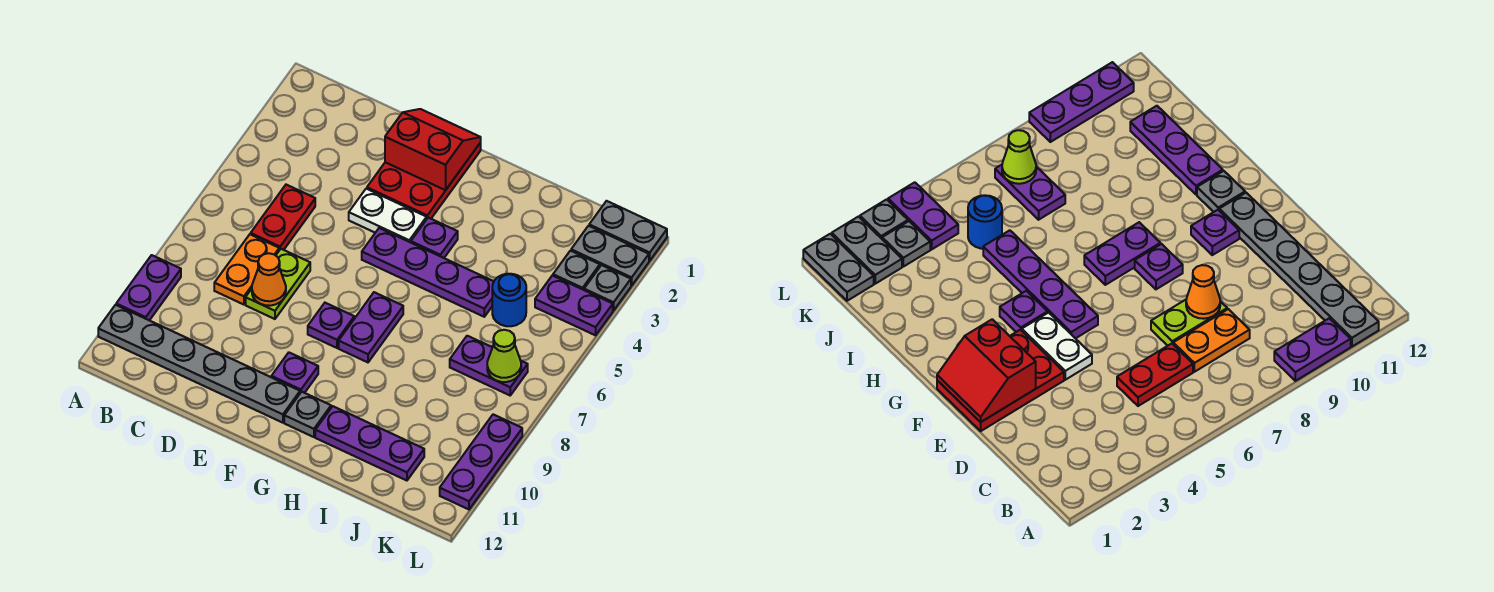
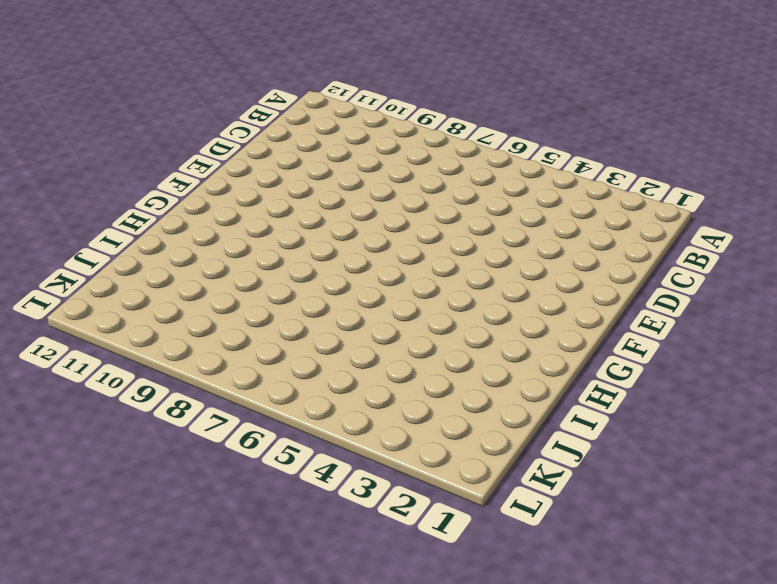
none -> purple 1x2 plate [116,255,181,320]
none -> grey 1x6 plate [98,305,300,423]
none -> red 1x2 plate [251,185,315,250]

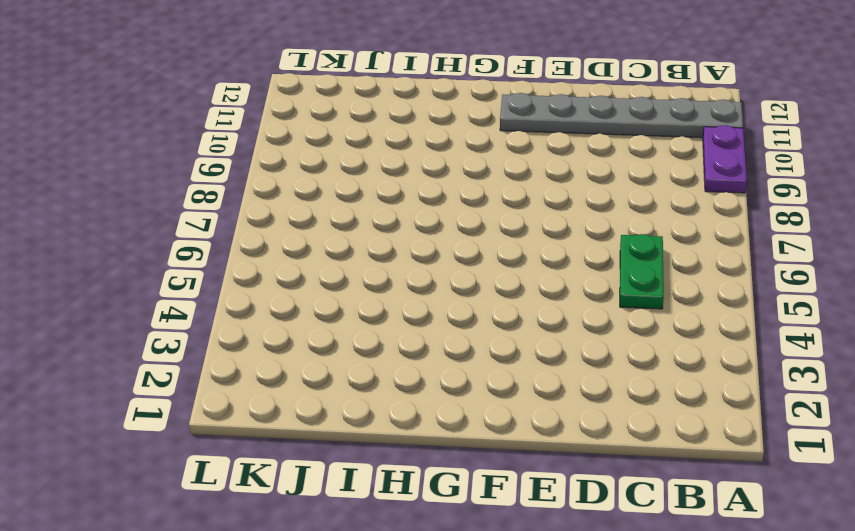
green 1x2 plate [620,234,664,309] -> red 1x2 plate [251,185,315,250]
none -> orange 1x2 plate [214,234,279,305]
none -> lime 1x2 plate [246,249,310,319]
none -> red 2x3 plate [367,143,481,219]

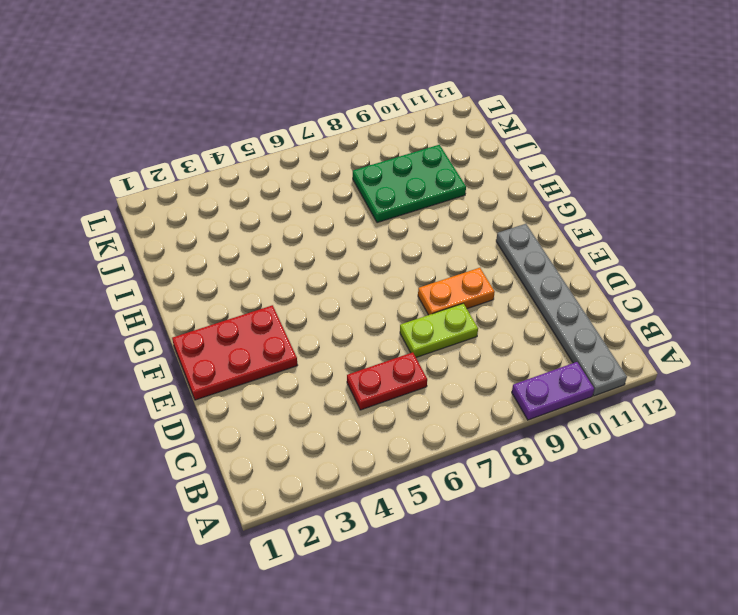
orange 1x2 plate [418,268,495,315] -> orange 1x2 plate moved to [214,234,279,305]
green 2x3 plate [353,145,466,223] -> none
none -> white 1x2 plate [349,189,427,243]
none -> purple 1x4 plate [362,228,494,317]
none -> purple 1x1 plate [308,303,354,348]

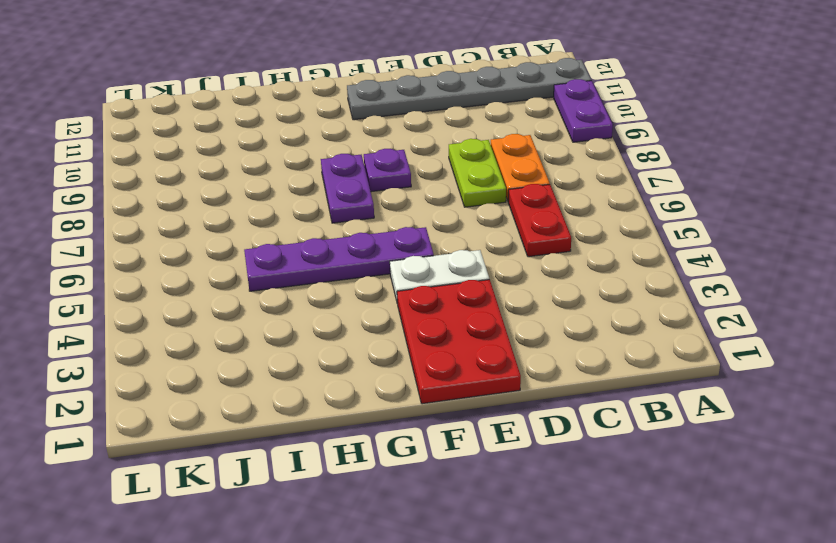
none -> purple 1x1 plate [271,353,318,393]
none -> purple 1x1 plate [411,218,458,258]
none -> grey 1x1 plate [284,392,331,437]

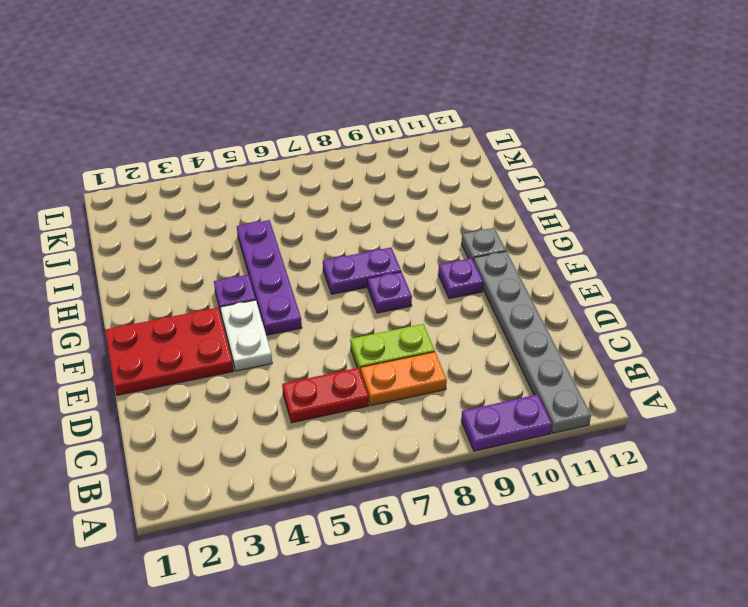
none -> purple 1x3 plate [315,406,424,481]
none -> blue 1x1 round brick [492,274,526,326]
none -> purple 1x2 plate [450,336,528,395]

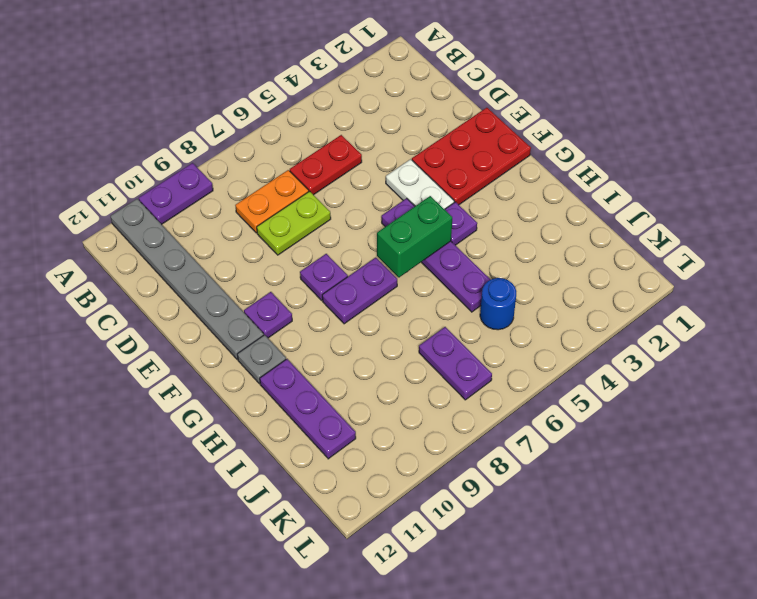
green 1x2 brick [377,196,452,277] -> none
none -> grey 1x2 plate [589,201,667,261]
none -> grey 1x2 plate [571,226,649,286]
none -> grey 1x1 plate [553,251,600,290]

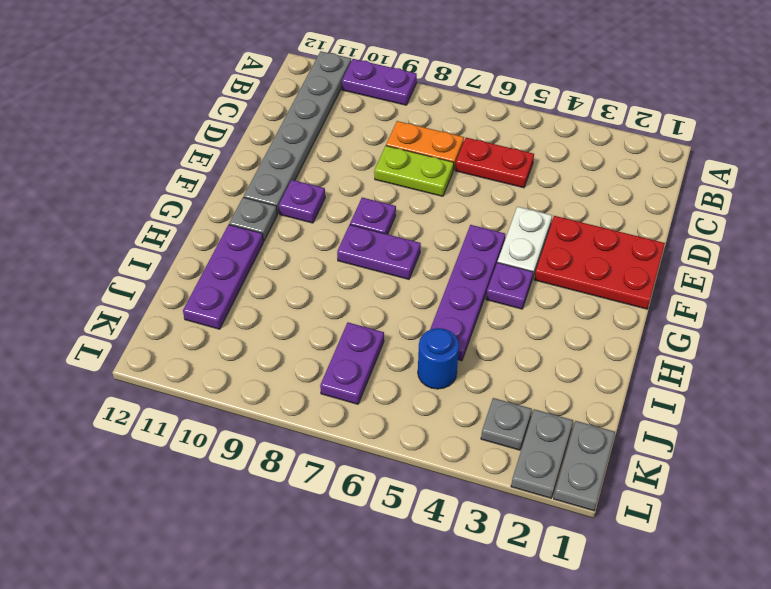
none -> purple 1x2 plate [535,275,613,335]
none -> grey 1x1 plate [584,265,631,311]
none -> purple 1x3 plate [440,414,522,509]

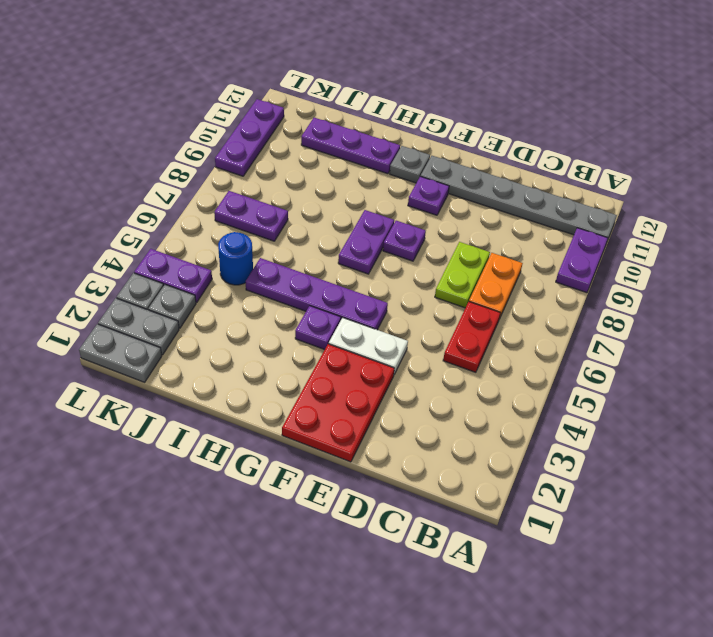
none -> orange 1x1 cone [252,253,286,306]
none -> red 2x2 slope [385,109,481,190]
none -> lime 1x1 cone [487,330,521,382]

